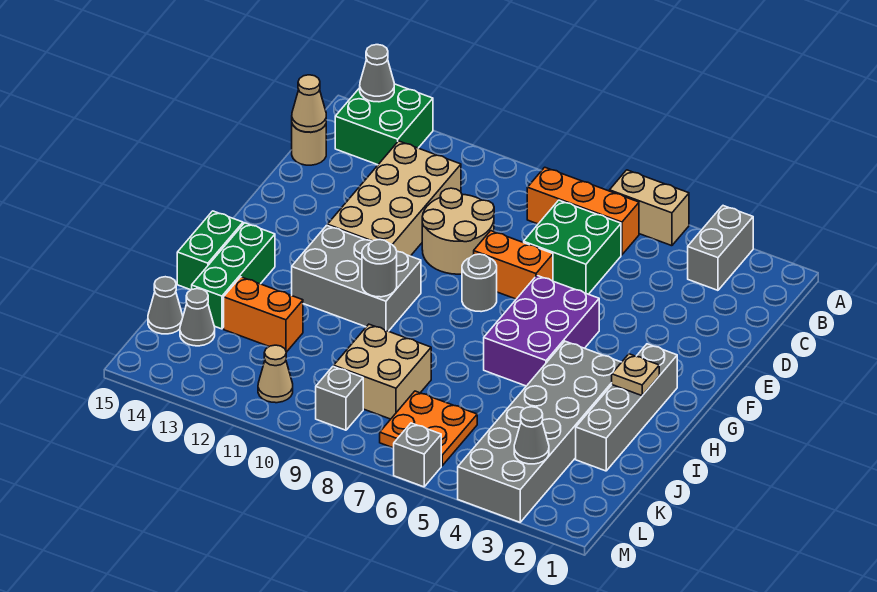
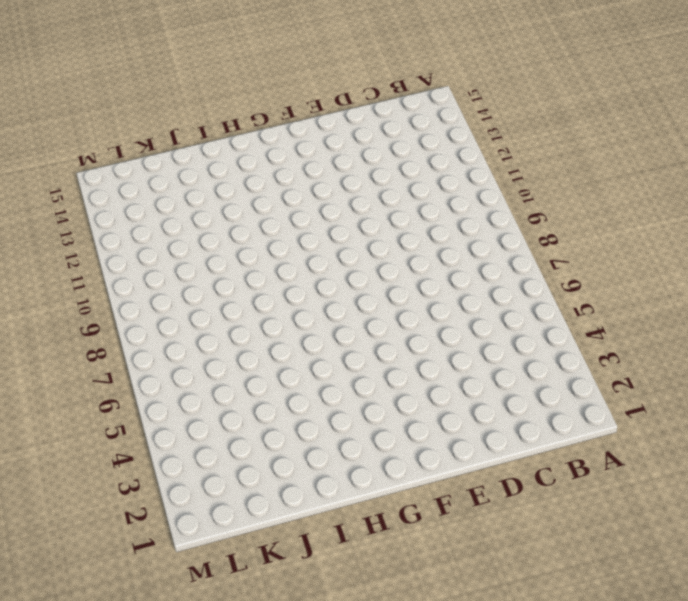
none -> grey 1x2 brick [688,206,753,290]
none -> tan 1x2 brick [609,170,689,246]
none -> green 2x2 brick [335,84,433,165]

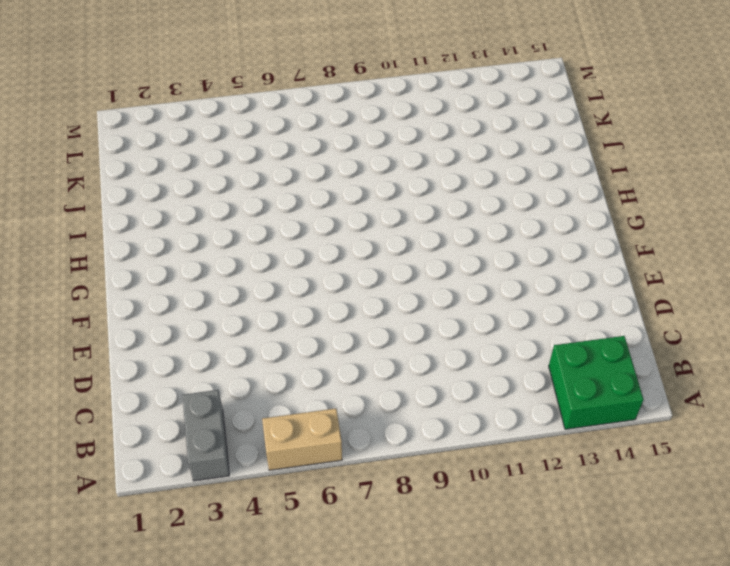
none -> orange 1x3 brick [527,167,639,255]
none -> green 2x2 brick [524,200,621,294]
none -> tan 2x4 brick [327,141,461,256]

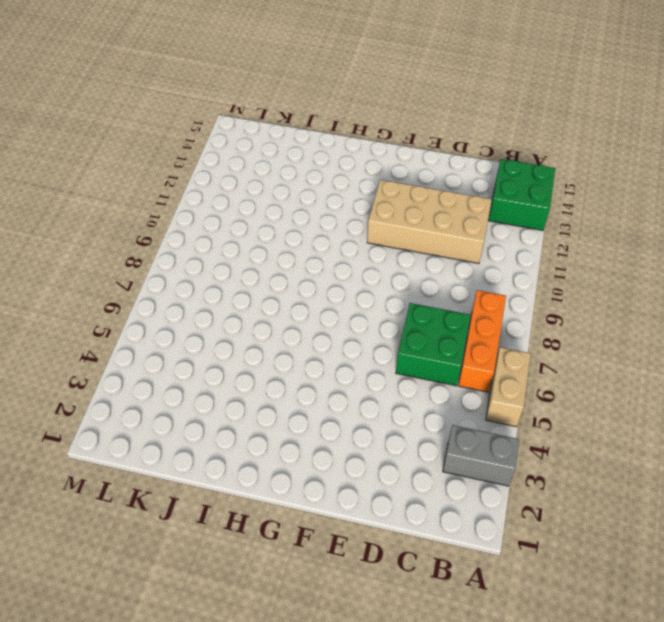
none -> tan 1x1 round brick [292,124,326,165]
none -> tan 2x2 round brick [422,188,494,274]
none -> orange 1x2 brick [474,231,553,299]

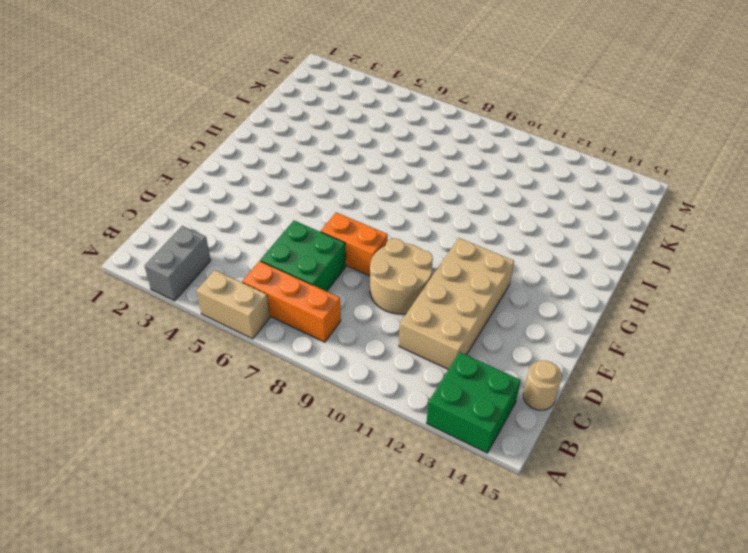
none -> purple 2x3 brick [484,276,599,386]
none -> grey 1x1 round brick [462,254,497,312]
none -> grey 1x4 brick [576,344,677,471]

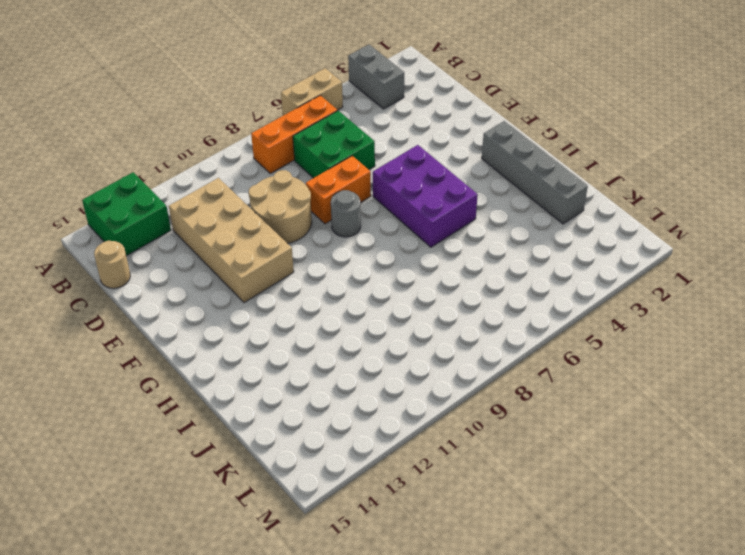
none -> grey 2x3 brick [292,225,421,331]
none -> grey 2x6 brick [458,341,621,522]
none -> green 1x3 brick [192,223,275,329]

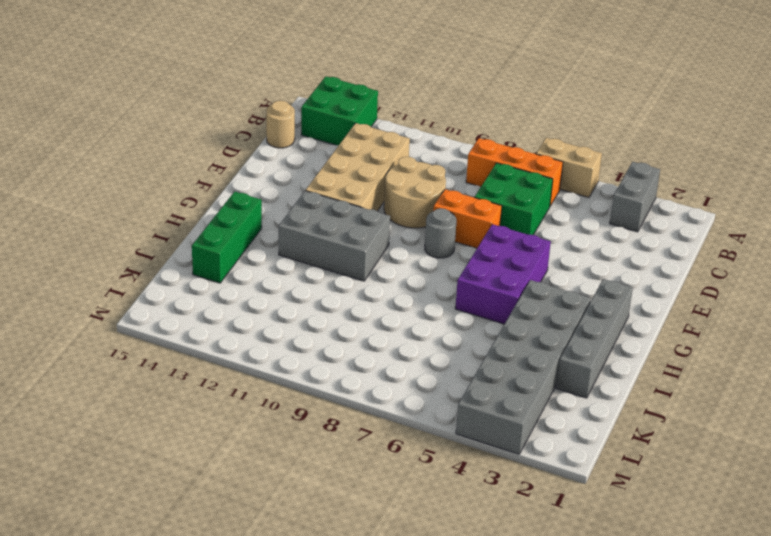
none -> green 1x2 brick [177,211,243,290]
none -> tan 2x2 brick [334,324,431,419]
none -> orange 1x2 brick [224,277,303,352]

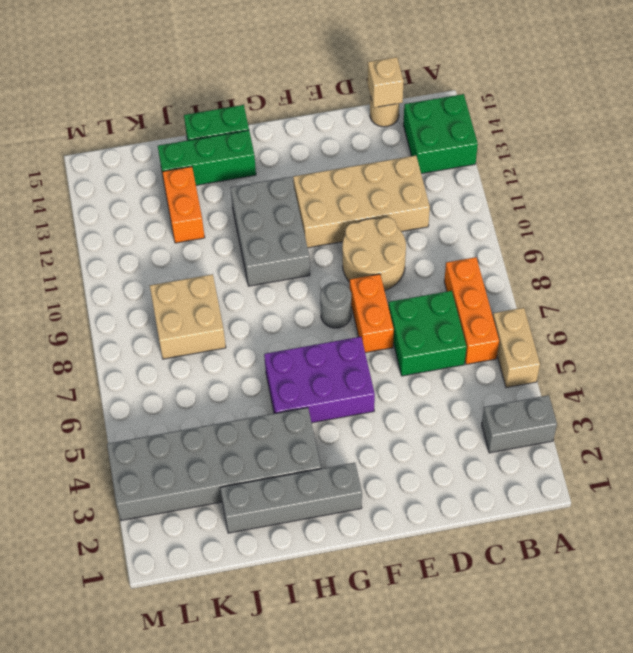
tan 1x1 brick [367,57,404,108] -> tan 1x1 cone [292,75,326,132]
none -> orange 2x2 plate [380,391,477,466]
none -> grey 1x1 cone [180,289,215,346]
none -> grey 1x1 cone [148,277,183,334]

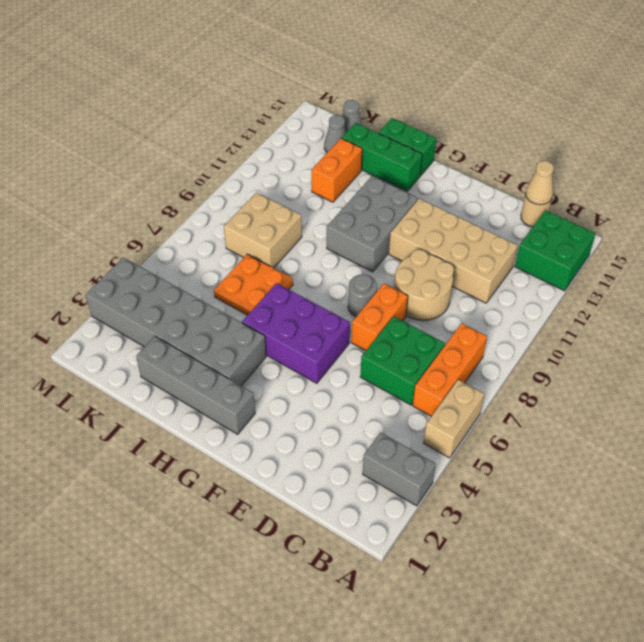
orange 2x2 plate [214,254,293,315] -> orange 2x2 plate moved to [380,391,477,466]
none -> grey 1x1 brick [316,366,363,430]
none -> tan 1x1 cone [258,345,293,403]
none -> grey 1x1 brick [394,423,441,487]

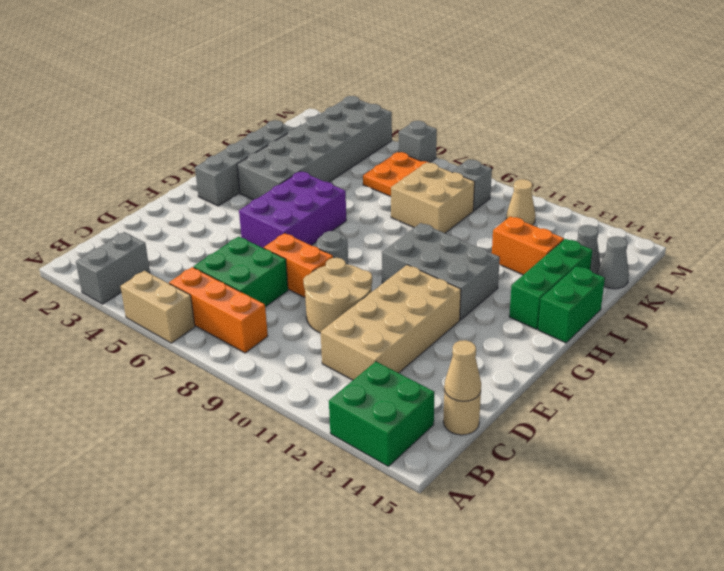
none -> grey 1x1 cone [360,45,394,102]
none -> tan 1x1 plate [612,354,659,396]
none -> grey 1x1 round brick [362,240,397,297]

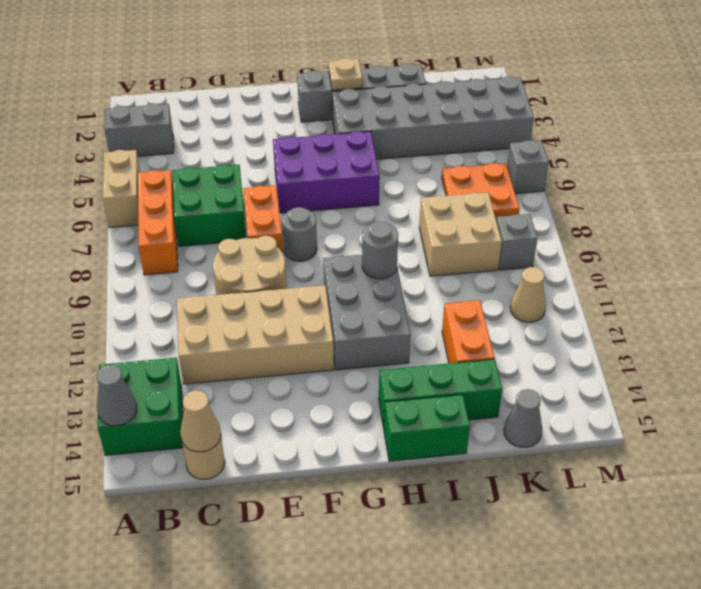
none -> grey 1x1 cone [180,289,215,346]
none -> grey 1x1 cone [514,407,549,464]

